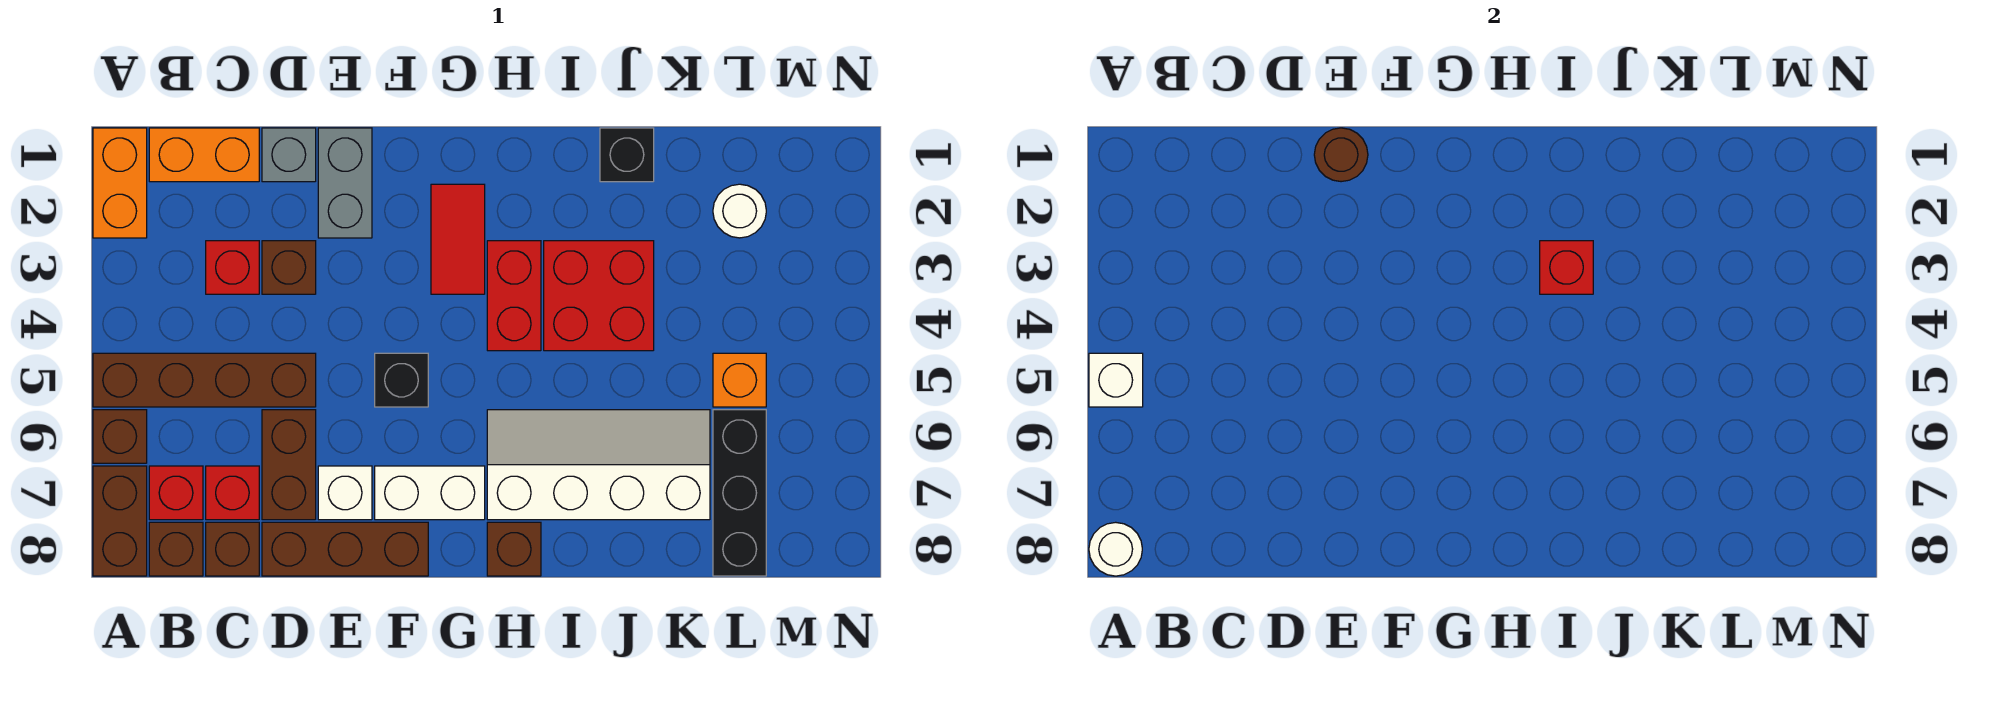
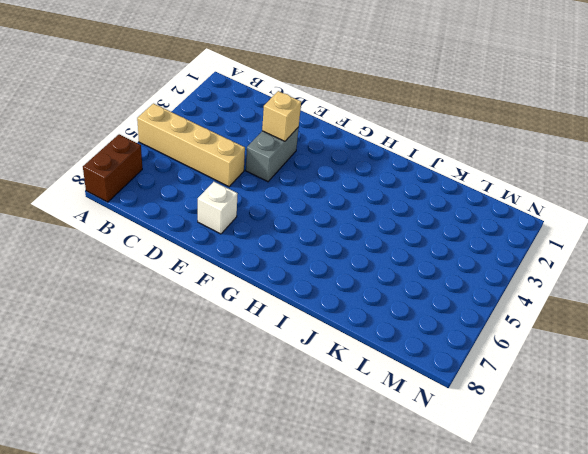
tan 1x4 brick [137,104,245,187] -> brown 1x4 brick [93,353,316,407]
grey 1x2 brick [246,127,299,182] -> grey 1x2 brick moved to [318,128,372,238]
tan 1x1 brick [262,91,301,141] -> none
none -> orange 1x2 brick [93,128,147,238]
none -> brown 1x1 brick [93,410,147,463]
none -> orange 1x2 brick [149,128,259,182]
none -> red 1x1 brick [149,466,203,520]

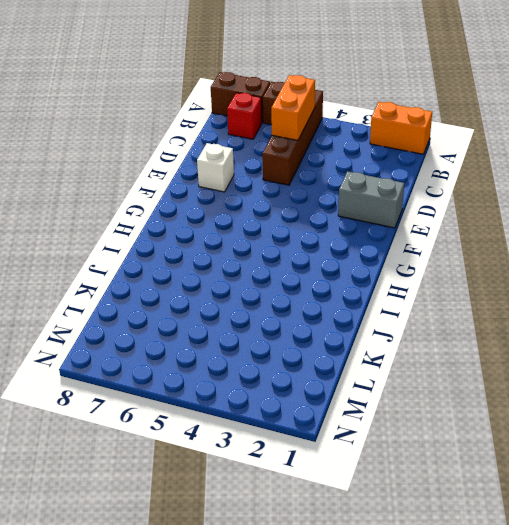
orange 1x2 brick [271,75,315,140] -> orange 1x2 brick moved to [149,128,259,182]
none -> brown 1x1 brick [149,522,203,576]
none -> red 1x1 brick [206,241,259,294]
none -> red 1x1 brick [206,466,259,520]
none -> brown 1x1 brick [206,522,259,576]

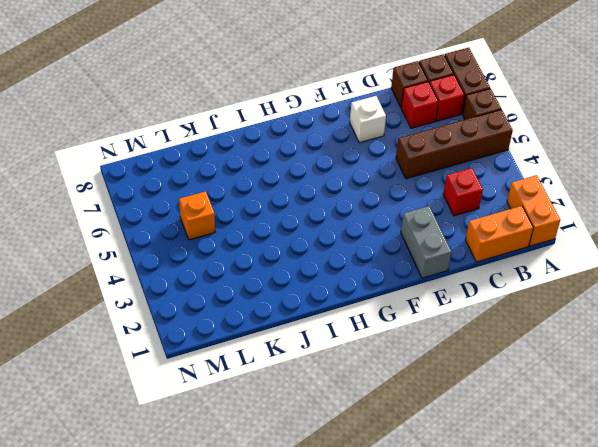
none -> grey 1x1 brick [262,128,316,182]
none -> brown 1x1 brick [262,241,316,294]
none -> brown 1x2 brick [262,410,316,520]
none -> brown 1x3 brick [262,522,428,576]

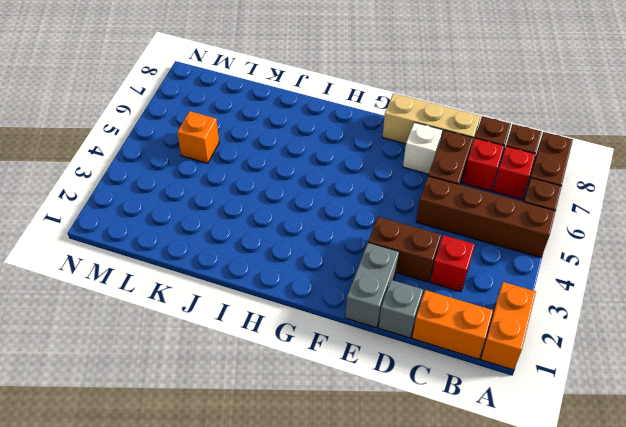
brown 1x2 brick [368,217,441,282] -> brown 1x1 brick [262,241,316,294]
tan 1x3 brick [382,93,480,148] -> brown 1x3 brick [262,522,428,576]
none -> black 1x1 brick [375,353,428,407]
none -> white 1x2 brick [375,466,485,520]
none -> red 1x2 tile [431,184,485,294]
none -> red 1x2 brick [487,241,541,351]

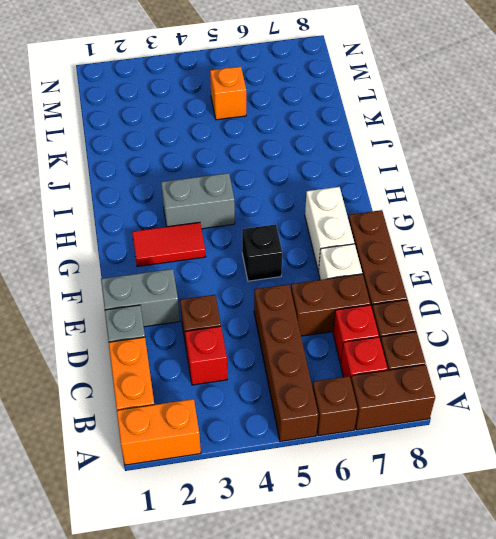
grey 1x2 brick [161,173,235,229] -> red 1x2 brick [487,241,541,351]
none -> white 2x4 slope [487,410,710,520]
none -> brown 1x1 brick [487,522,541,576]
none -> red 2x2 brick [544,241,654,351]
none -> black 1x1 brick [600,128,654,182]

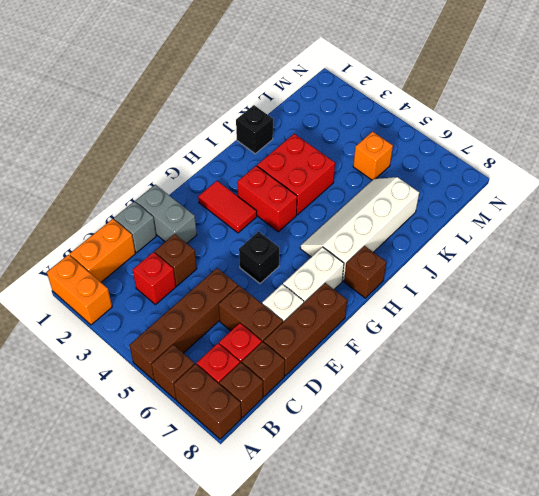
none -> white 1x1 round brick [713,184,766,238]
none -> black 1x3 brick [713,410,766,576]
none -> white 1x1 brick [1089,353,1143,407]
none -> white 1x1 round brick [1089,522,1142,576]

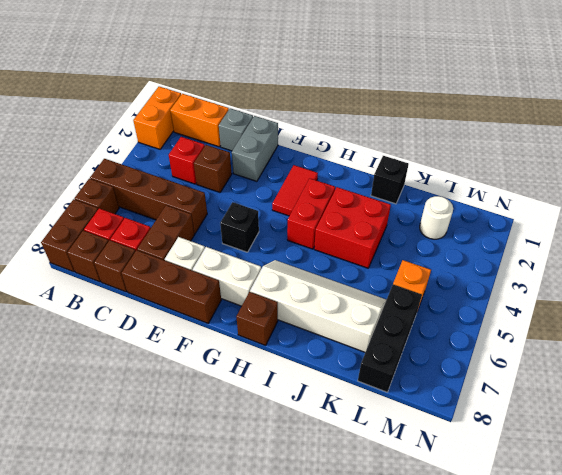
none -> white 1x1 brick [1089,353,1143,407]
none -> white 1x1 round brick [1089,522,1142,576]
none -> brown 1x1 round brick [1314,128,1368,182]
none -> red 1x1 brick [1540,241,1593,294]

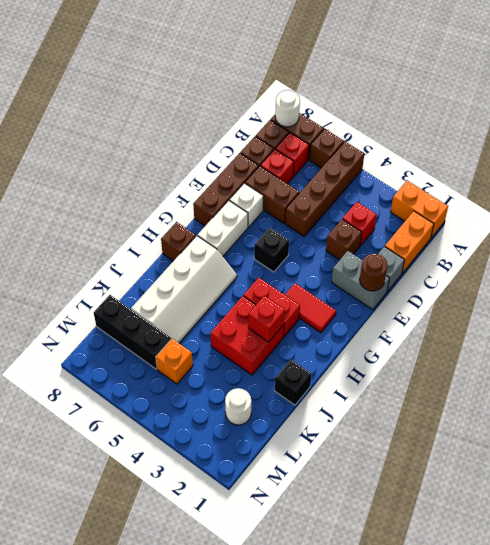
none -> white 1x1 brick [1089,353,1143,407]

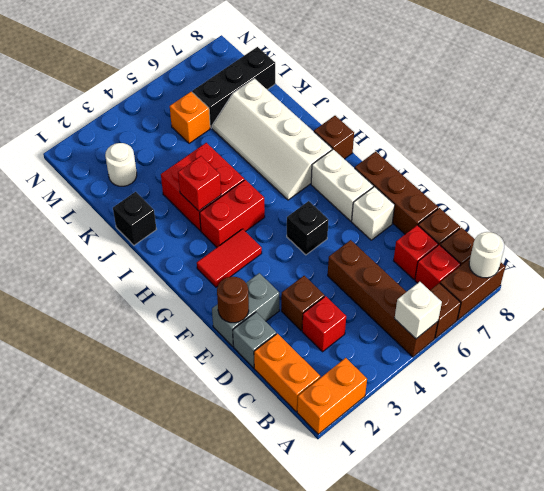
none -> brown 1x2 brick [262,410,316,520]

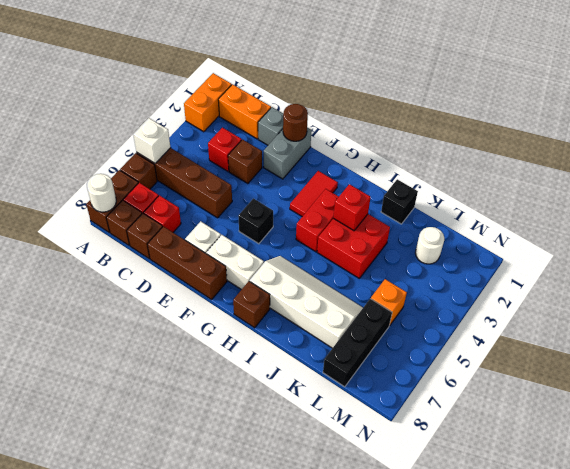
none -> brown 1x2 brick [262,410,316,520]

